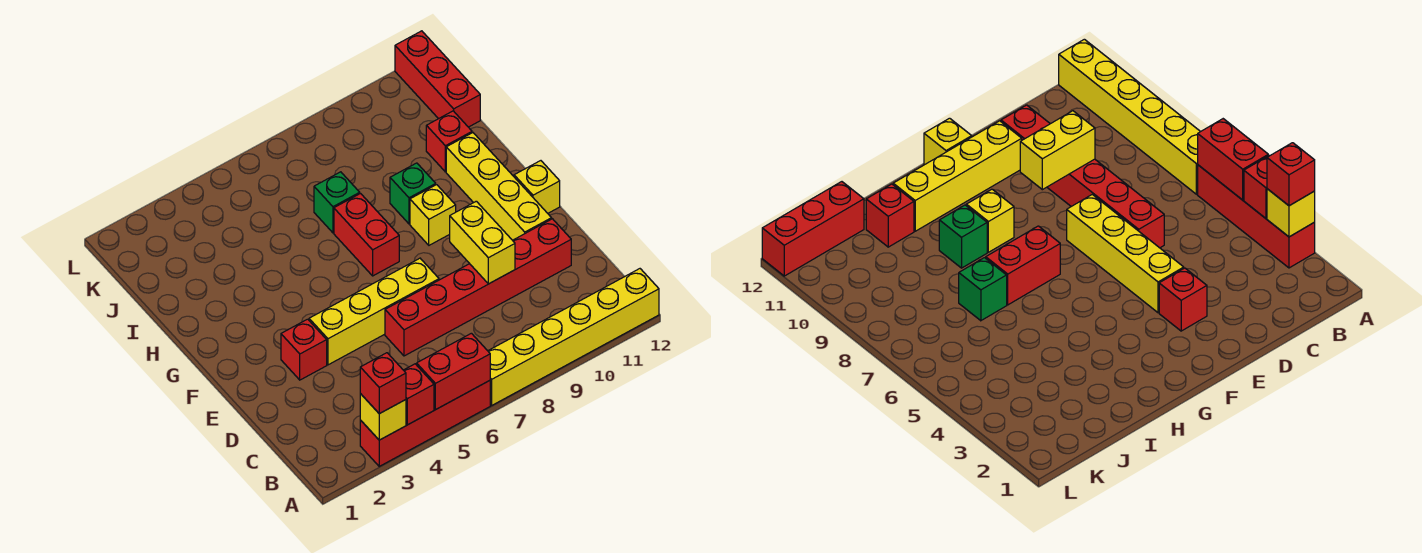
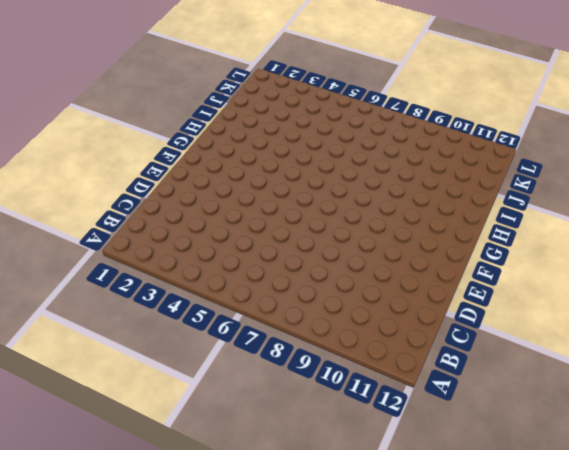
none -> red 1x4 brick [360,381,490,466]
none -> yellow 1x6 brick [488,269,659,405]
none -> red 1x6 brick [385,219,571,356]

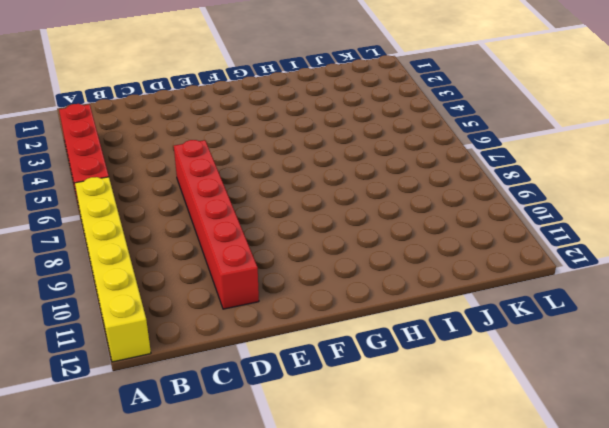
none -> red 1x1 brick [281,319,327,380]
none -> yellow 1x4 brick [309,258,439,365]
none -> yellow 1x4 brick [446,133,552,240]

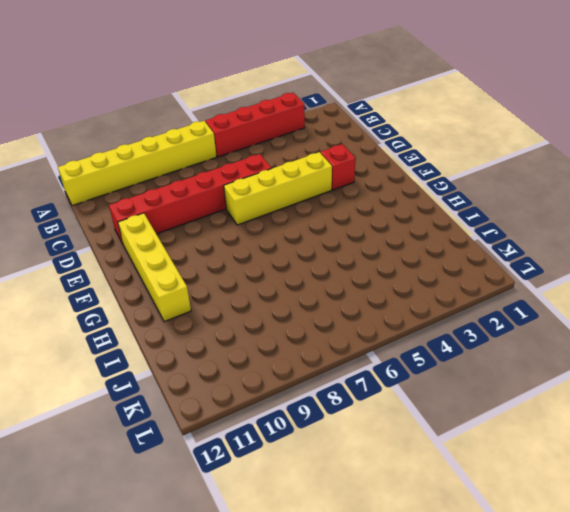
none -> yellow 1x1 brick [514,161,560,213]
none -> red 1x2 brick [334,194,399,276]
none -> yellow 1x1 brick [410,185,456,245]

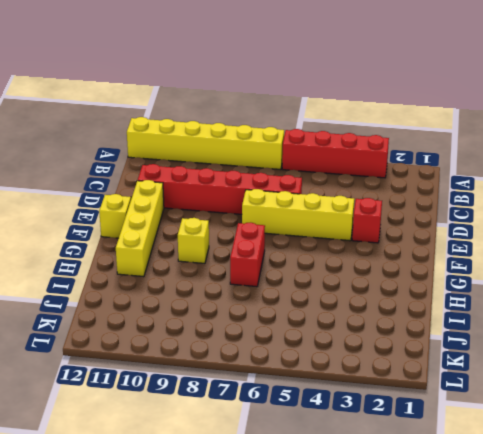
none -> green 1x1 brick [390,163,436,224]
none -> green 1x1 brick [314,172,360,233]
none -> red 1x1 brick [426,111,472,172]

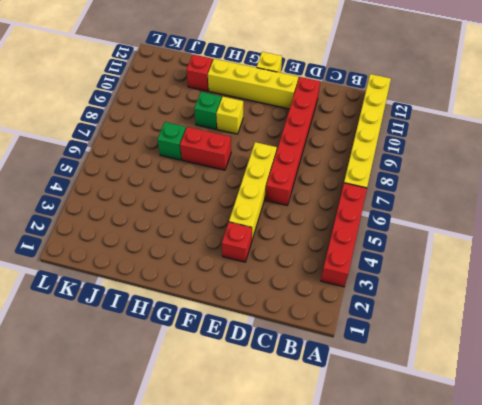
none -> red 1x3 brick [395,31,480,127]
none -> yellow 1x1 brick [360,394,406,440]
none -> red 1x1 brick [404,364,434,425]

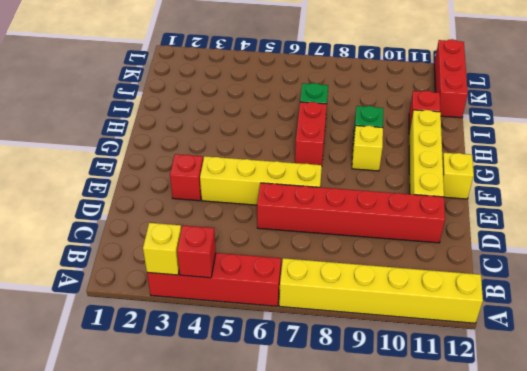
none -> red 1x2 brick [417,333,490,410]
none -> yellow 1x2 brick [450,201,515,284]
none -> red 1x1 brick [360,353,406,414]

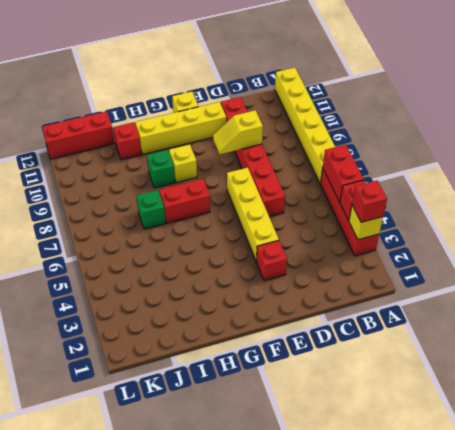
yellow 1x2 slope [213,110,263,154] -> yellow 1x2 brick [450,201,515,284]

